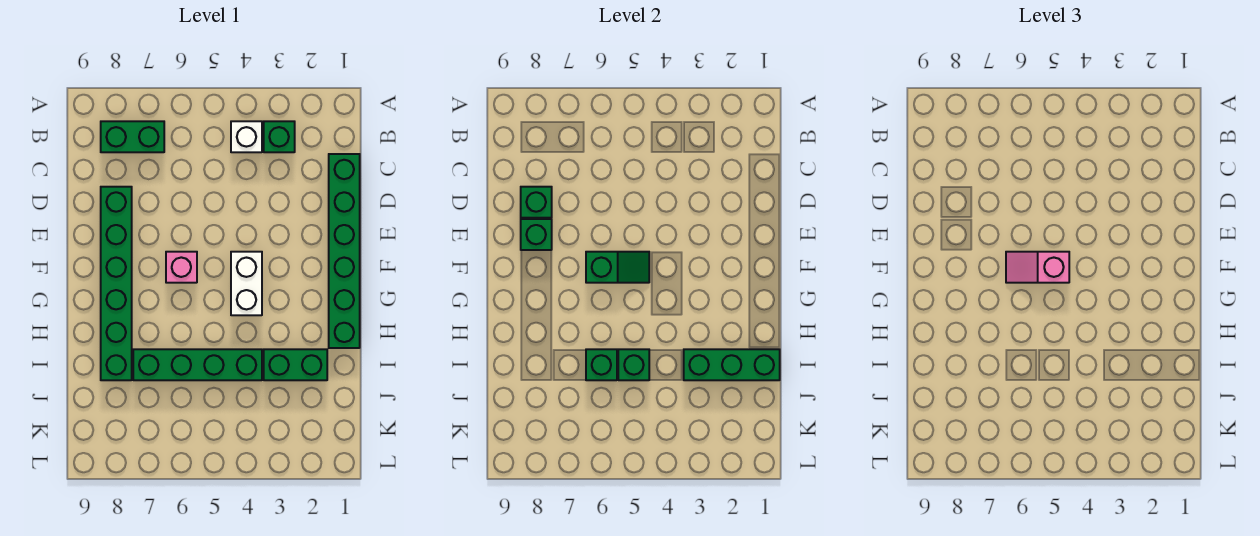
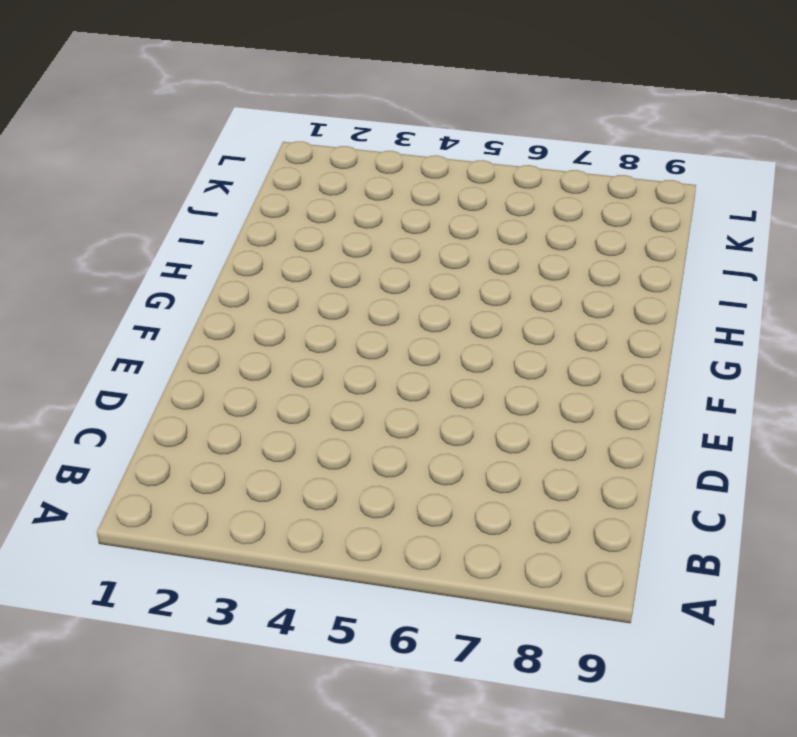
none -> green 1x1 brick [264,121,295,152]
none -> white 1x1 brick [231,121,262,152]
none -> green 1x2 brick [101,121,164,152]

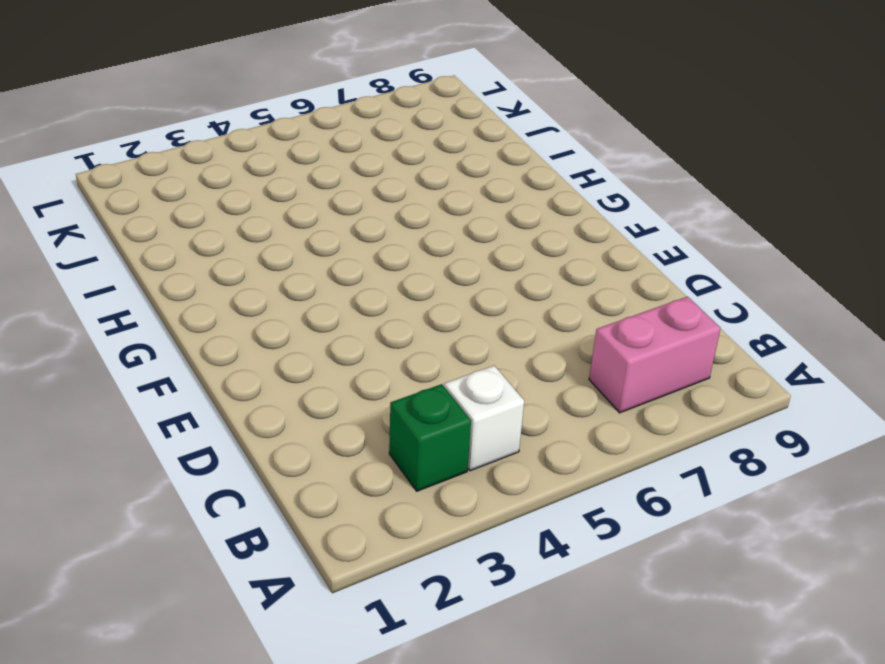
pink 1x2 brick [589,297,721,413] -> green 1x2 brick [101,121,164,152]
none -> green 1x6 brick [329,154,360,348]
none -> green 1x6 brick [101,187,132,380]
none -> white 1x2 brick [231,252,262,315]

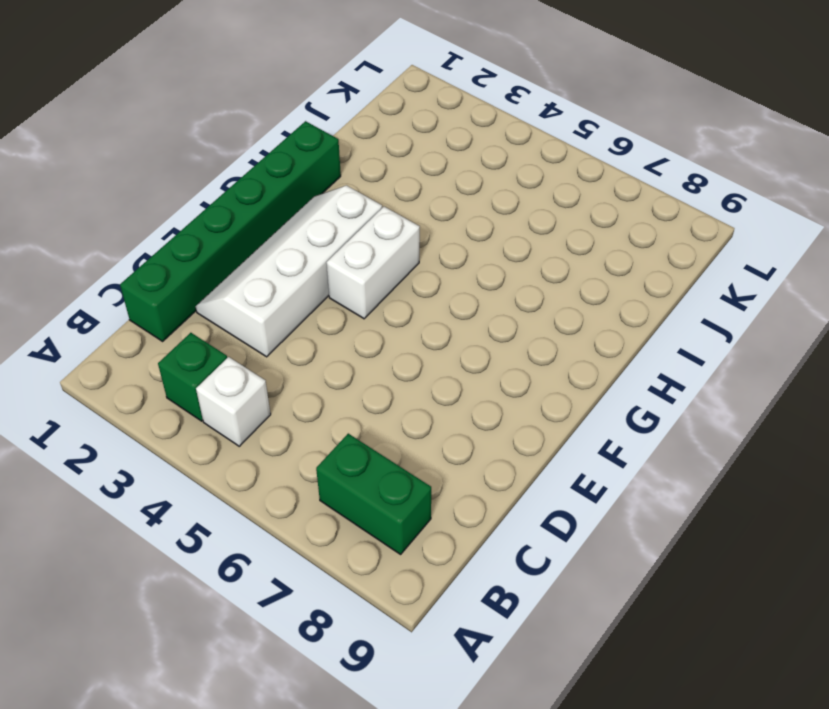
white 2x4 slope [196,185,382,357] -> none
none -> green 1x6 brick [101,187,132,380]
none -> pink 1x1 brick [166,252,197,283]
none -> green 1x2 brick [264,349,327,380]

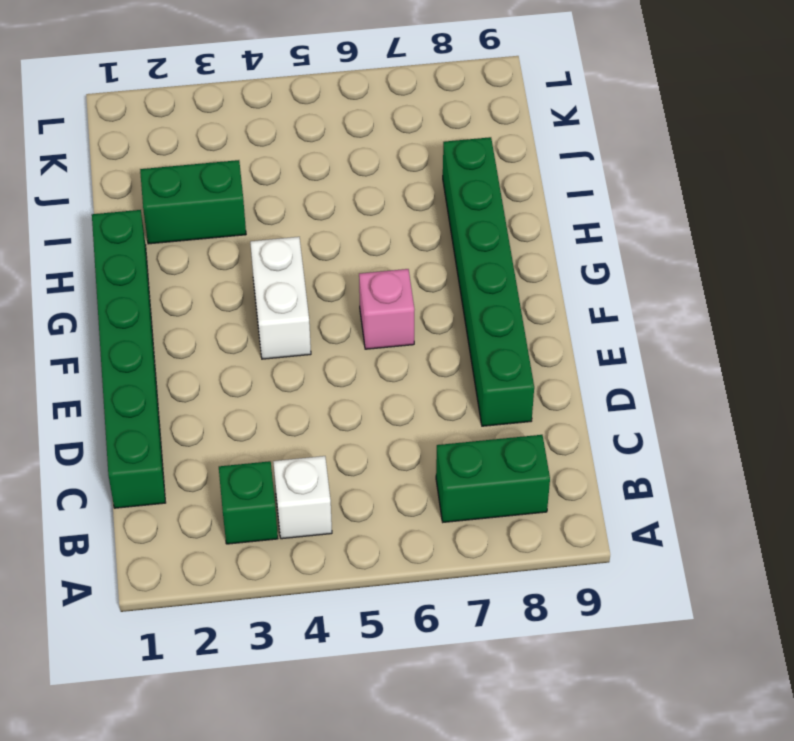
none -> green 1x4 brick [133,349,262,380]
none -> green 1x1 brick [521,187,552,218]
none -> green 1x1 brick [521,219,552,250]

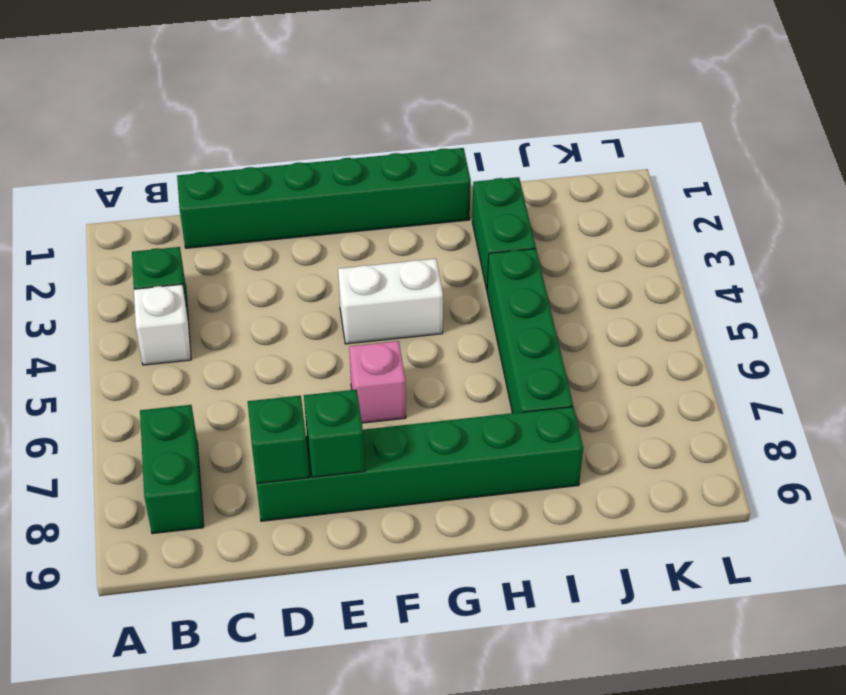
none -> green 1x2 slope [586,252,649,283]
none -> green 1x3 brick [684,349,780,380]
none -> green 1x1 brick [618,349,649,380]

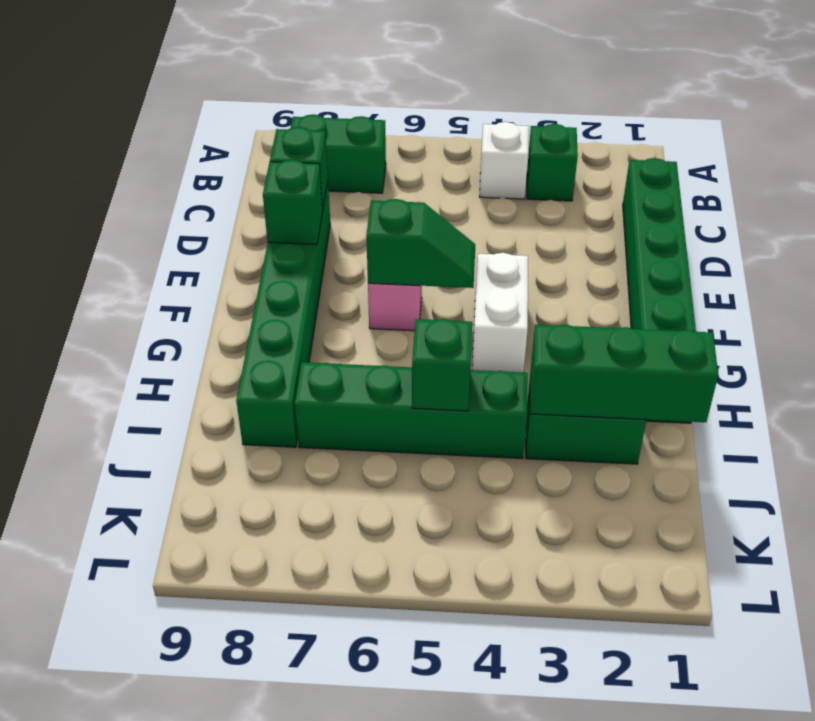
none -> green 1x1 brick [586,349,617,380]
none -> pink 1x2 slope [1006,252,1069,283]

